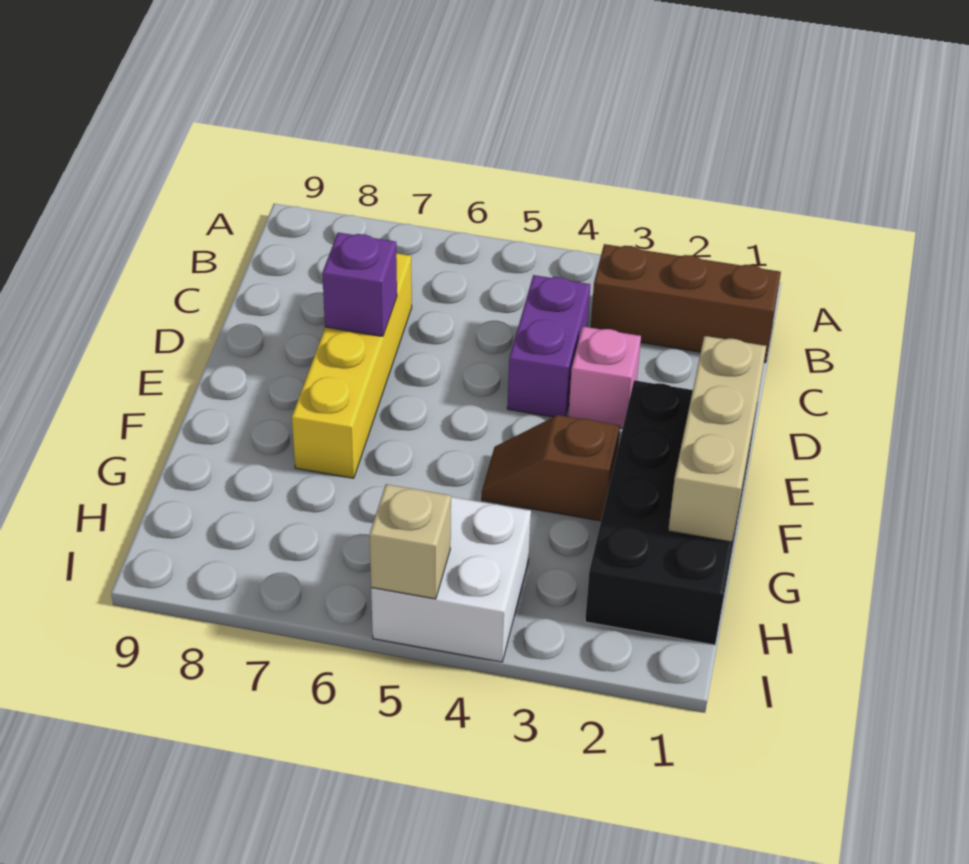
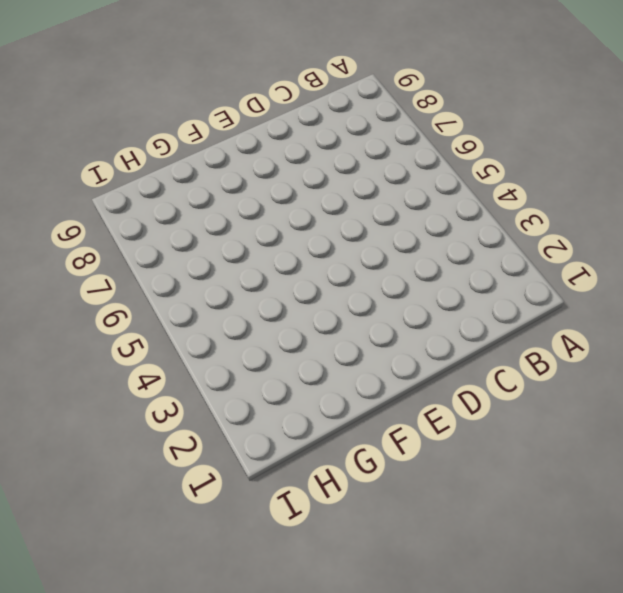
none -> brown 1x3 brick [591,244,781,363]
none -> purple 1x2 brick [507,275,590,417]

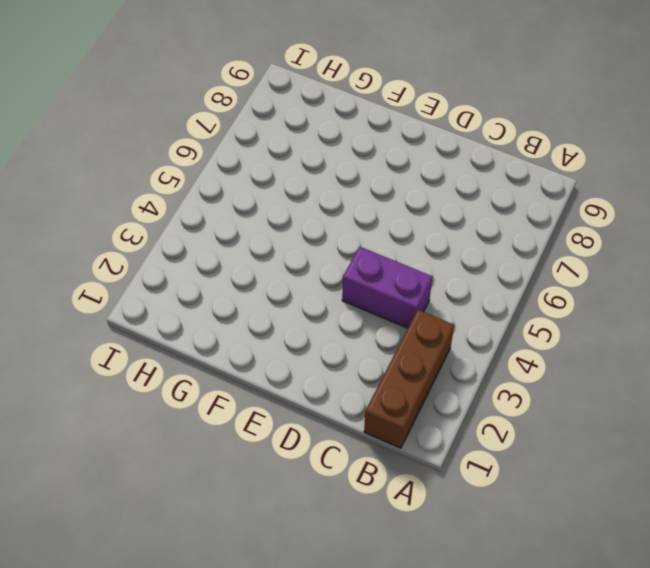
none -> yellow 1x4 brick [292,253,412,478]
none -> pink 1x1 brick [568,327,641,429]

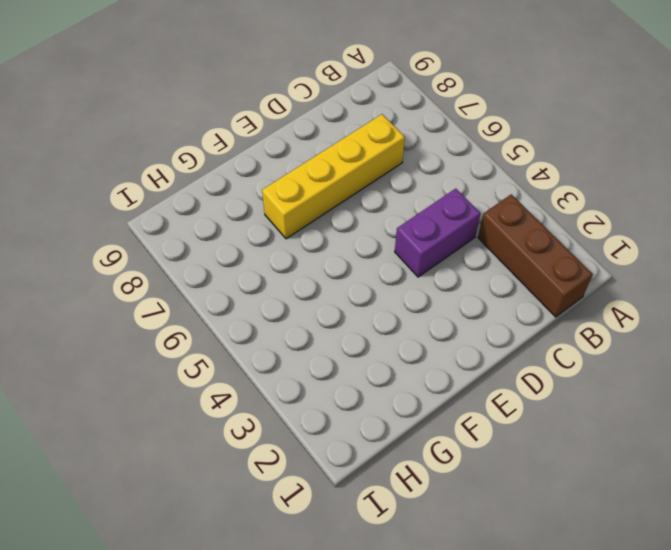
none -> pink 1x1 brick [568,327,641,429]
none -> black 2x4 brick [585,380,756,645]

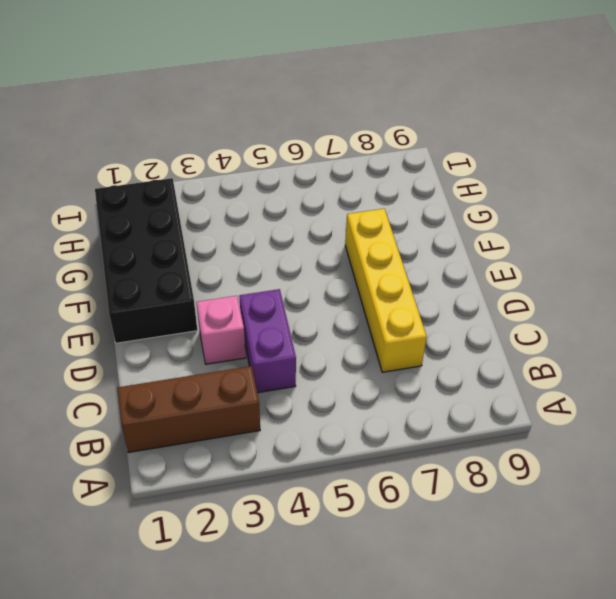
none -> brown 1x2 slope [482,415,620,521]
none -> white 2x2 brick [371,497,531,662]

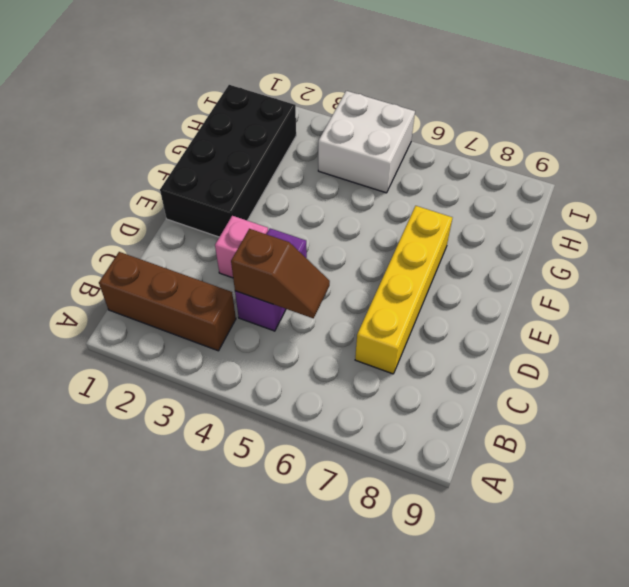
brown 1x2 slope [231,229,330,318] -> brown 1x2 slope moved to [482,415,620,521]
none -> purple 1x1 brick [322,232,397,336]
none -> tan 1x3 brick [668,336,766,542]

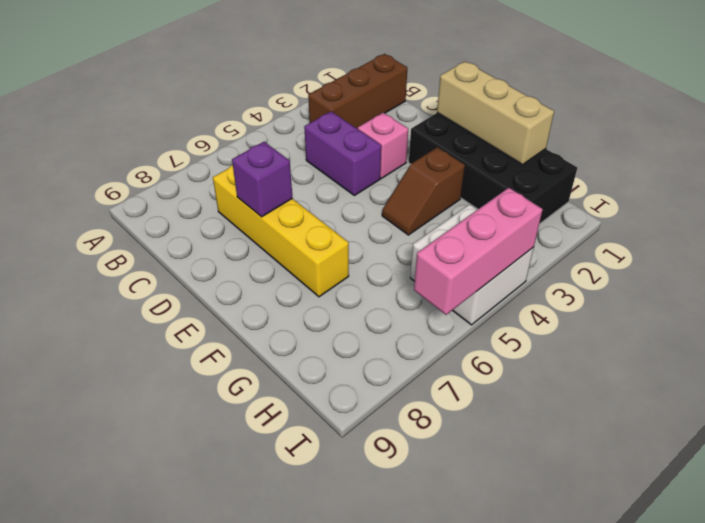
pink 1x3 brick [414,188,543,315] -> tan 1x1 brick [370,484,451,599]

